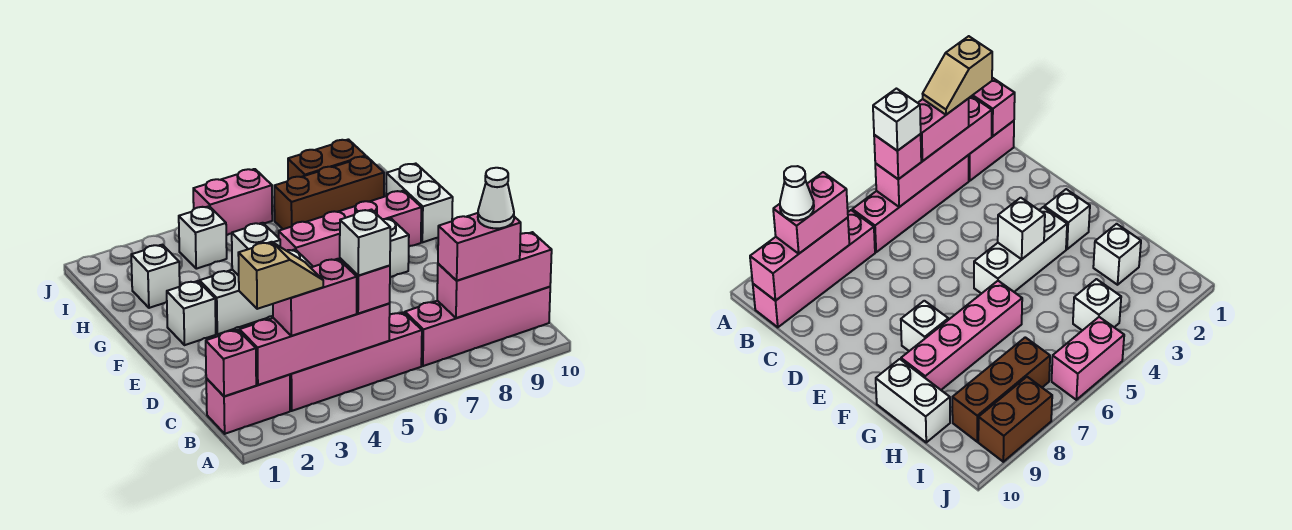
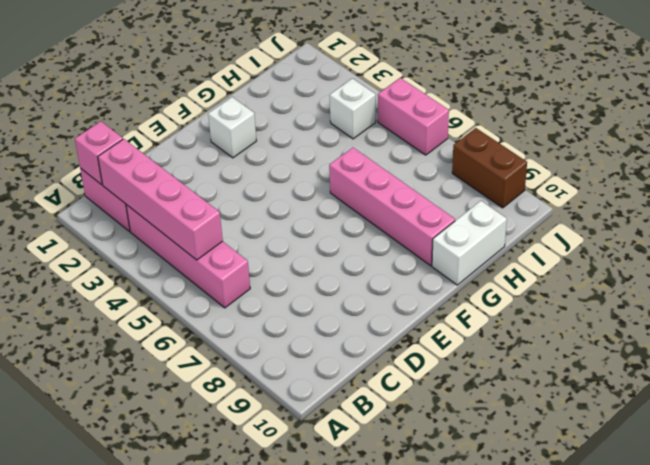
none -> pink 1x4 brick [405,287,550,366]
none -> white 1x3 brick [200,249,313,334]
none -> white 1x1 brick [382,218,409,277]

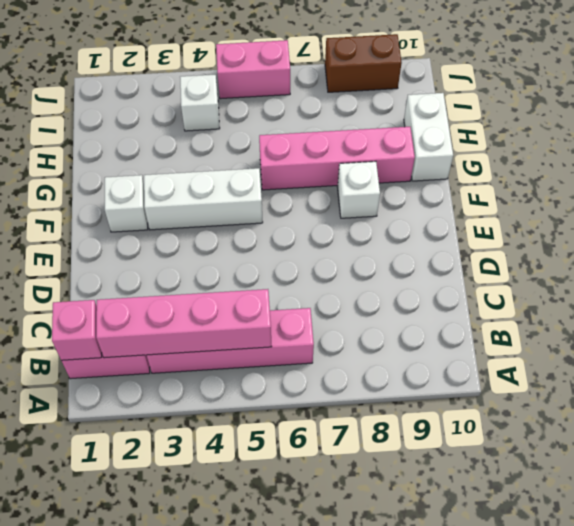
none -> pink 1x4 brick [405,287,550,366]
none -> white 1x1 brick [131,245,180,308]
none -> brown 1x3 brick [274,156,384,229]

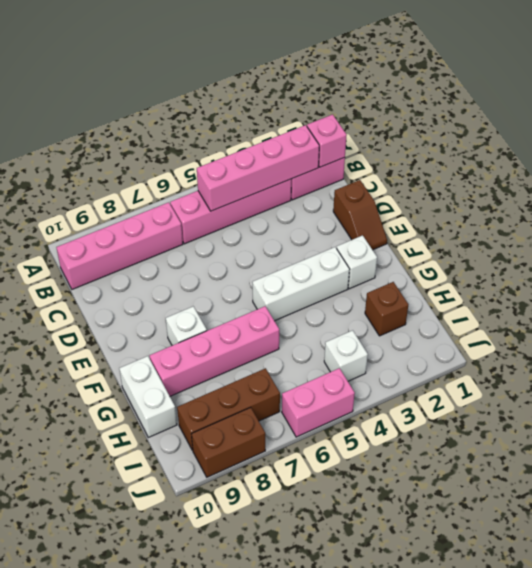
brown 1x2 slope [333,180,387,250] -> none
brown 1x1 brick [365,282,408,336] -> white 1x1 brick [131,245,180,308]
none -> pink 1x3 brick [437,232,552,318]
none -> white 1x1 brick [232,223,280,276]
none -> pink 1x2 brick [273,259,357,336]

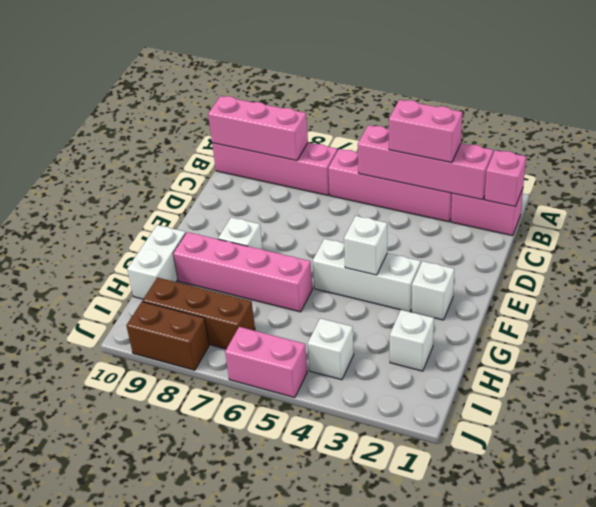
none -> pink 1x1 brick [340,258,390,314]
none -> pink 1x2 brick [438,213,521,281]
none -> tan 1x2 slope [238,242,323,309]

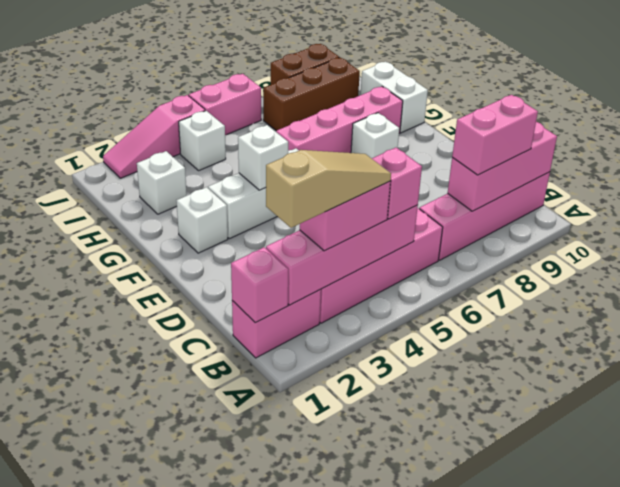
tan 1x3 slope [266,150,391,228] -> tan 1x2 slope [238,242,323,309]
pink 1x3 slope [103,95,205,178] -> none
none -> white 1x1 brick [340,210,390,276]
none -> white 1x1 cone [478,168,514,228]

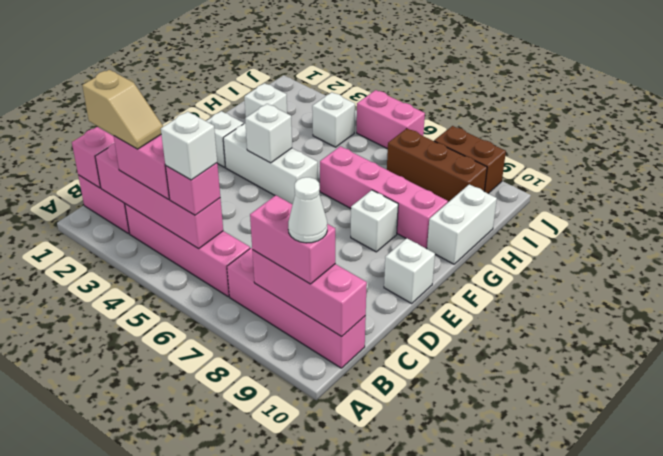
white 1x1 brick [384,238,435,303] -> none

